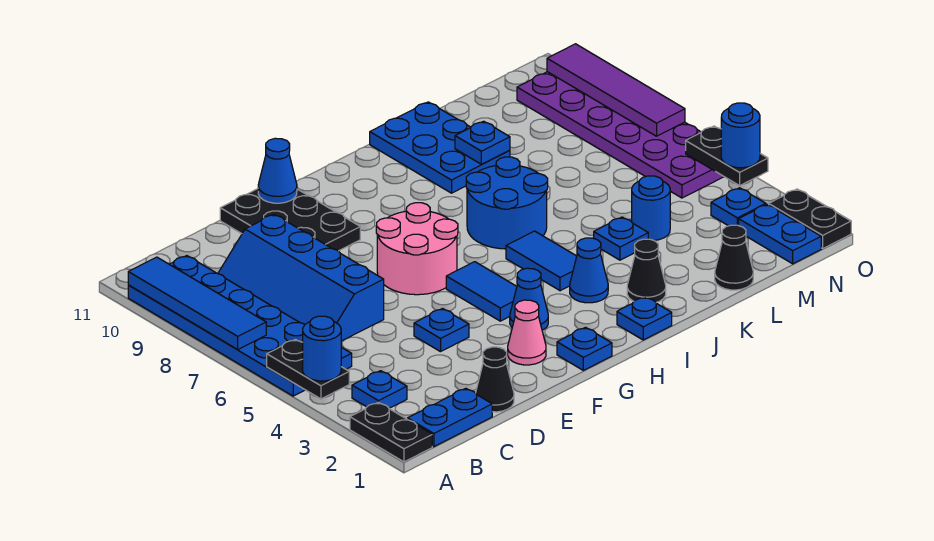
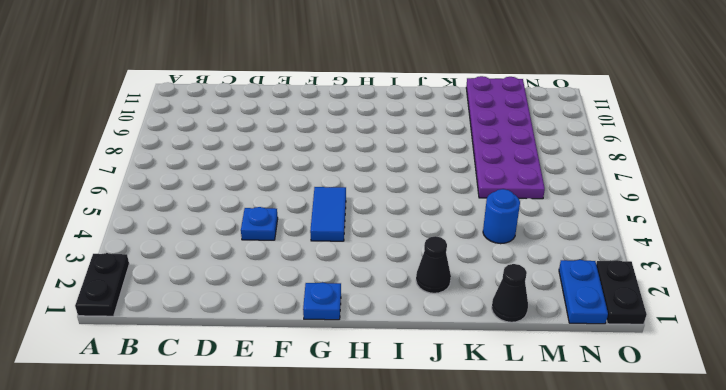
purple 2x6 plate [466,76,545,199] -> purple 2x6 plate moved to [517,72,724,198]
none -> blue 2x6 plate [128,256,352,396]
none -> blue 1x2 plate [408,388,492,447]
none -> blue 1x1 plate [352,371,407,408]
none -> blue 2x4 slope [218,214,384,341]

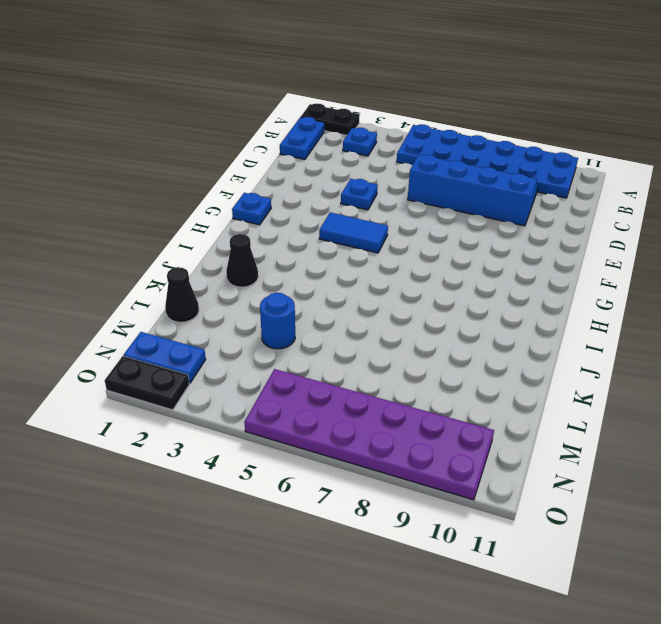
none -> black 1x1 cone [476,347,514,412]
none -> black 2x3 plate [220,189,360,251]
none -> pink 1x1 cone [508,300,546,365]
none -> pink 2x2 round brick [376,203,458,295]

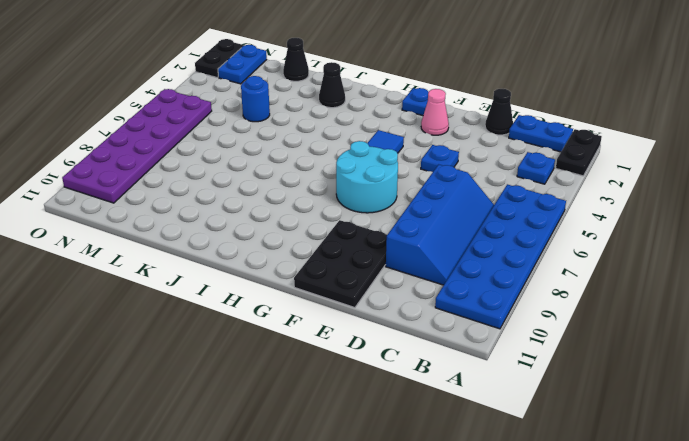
cyan 2x2 round brick [336,141,398,213] -> pink 2x2 round brick [376,203,458,295]
none -> blue 1x1 cone [510,268,548,330]
none -> blue 1x1 plate [617,297,672,340]
none -> blue 1x1 cone [570,238,608,303]
none -> blue 1x2 tile [506,231,577,291]

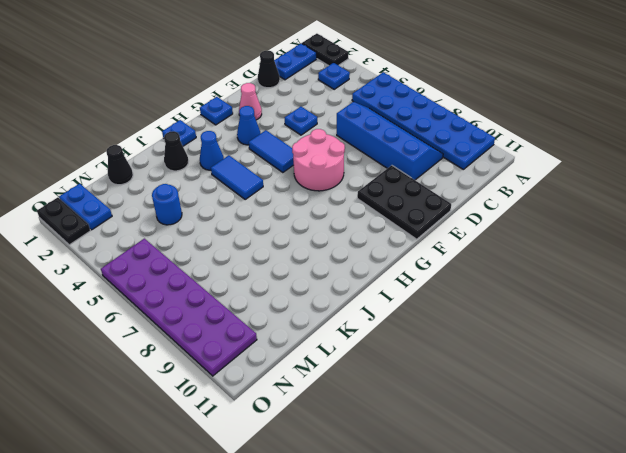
none -> blue 2x2 round brick [466,157,548,249]
none -> blue 2x3 plate [370,102,510,193]
none -> blue 1x1 plate [594,217,648,260]
none -> blue 1x1 plate [711,188,766,226]

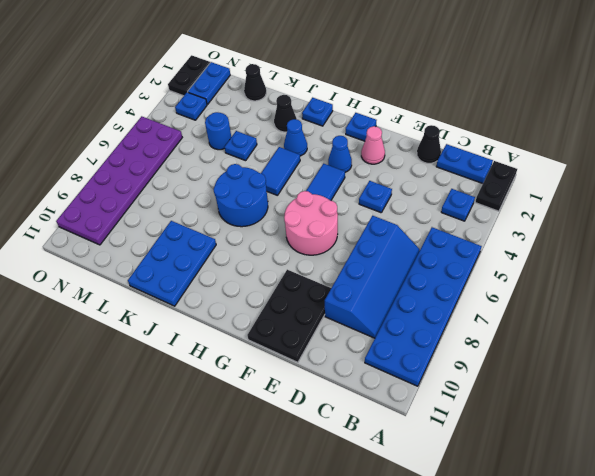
none -> black 1x2 plate [267,339,349,399]
none -> blue 1x4 tile [128,257,266,350]
none -> blue 1x1 cone [258,138,297,203]
none -> blue 1x1 plate [455,121,510,164]

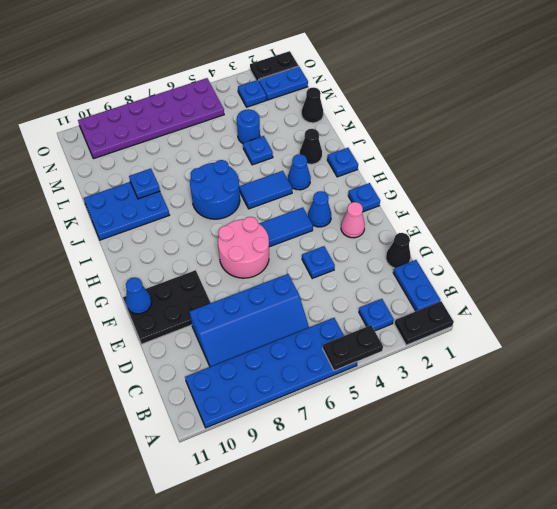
none -> blue 1x4 tile [128,257,266,350]
none -> black 1x2 plate [686,126,768,186]
none -> purple 1x4 tile [547,44,685,136]
none -> blue 1x1 round brick [303,316,341,381]

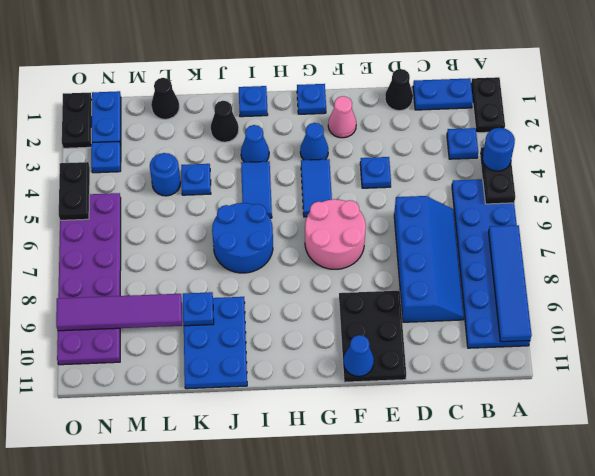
purple 1x4 tile [56,294,182,331] -> purple 1x4 tile turned to [547,44,685,136]
none -> blue 1x1 round brick [721,103,760,168]

